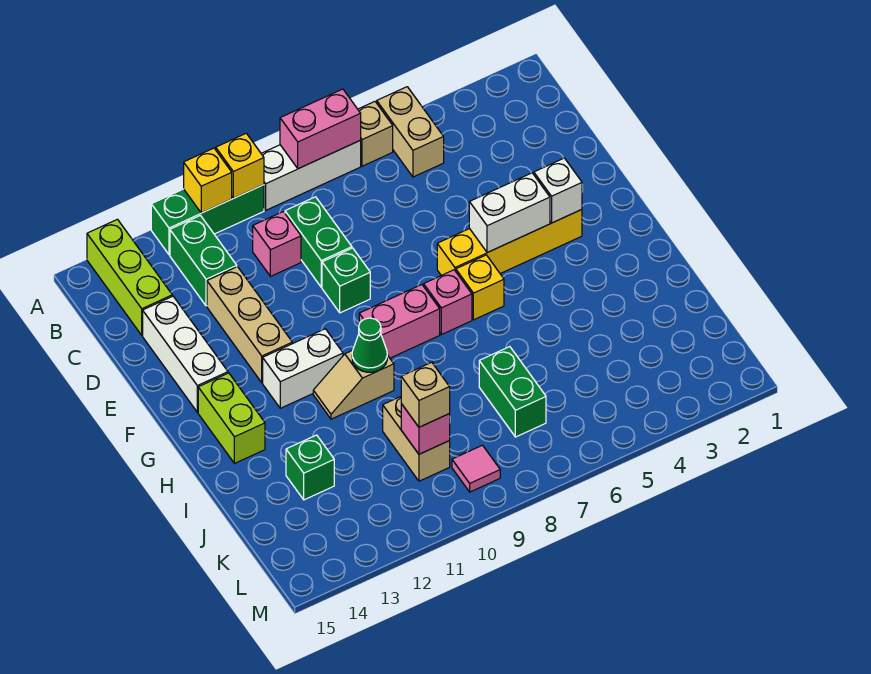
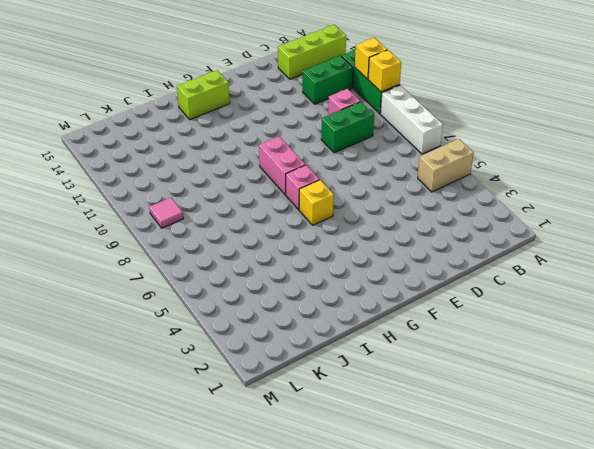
none -> tan 1x1 brick [358,102,393,166]
none -> tan 1x3 brick [207,267,292,383]
none -> white 1x3 brick [143,296,228,412]
none -> green 1x1 brick [322,248,370,313]

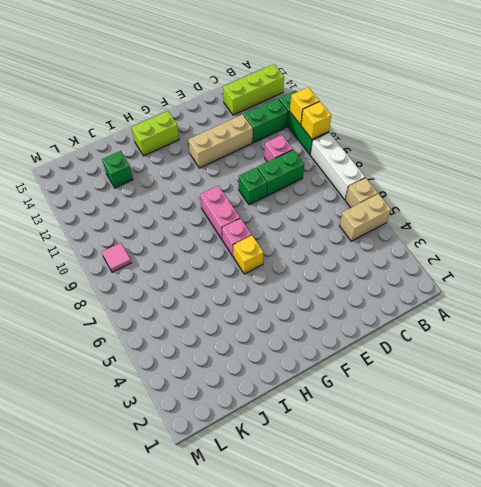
none -> white 1x3 brick [143,296,228,412]
none -> yellow 1x4 brick [437,210,582,275]
none -> white 1x2 brick [263,329,343,408]
none -> tan 1x2 slope [313,350,394,419]

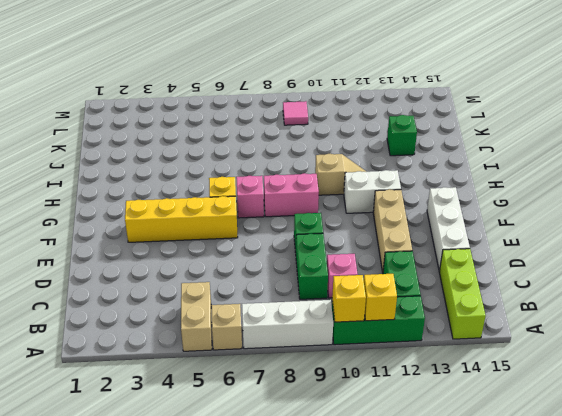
none -> lime 1x2 brick [198,373,265,463]
none -> green 1x2 brick [479,347,546,437]
none -> tan 1x2 brick [383,397,450,481]
none -> pink 1x2 brick [280,89,361,169]

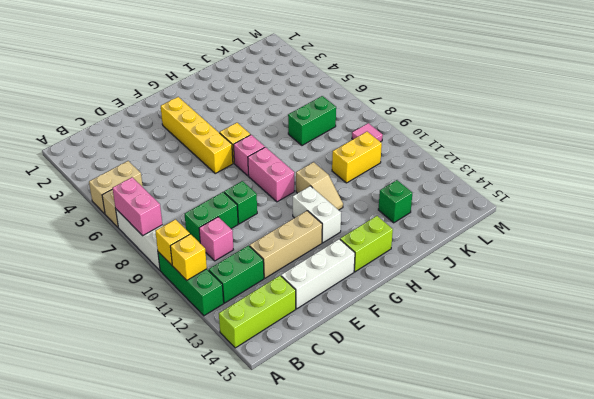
yellow 1x2 brick [332,132,382,183] -> tan 1x2 brick [383,397,450,481]
none -> white 1x1 brick [534,158,582,223]
none -> white 1x2 brick [469,173,550,253]
none -> green 1x1 cone [352,318,387,372]
none -> pink 1x1 brick [401,404,450,454]

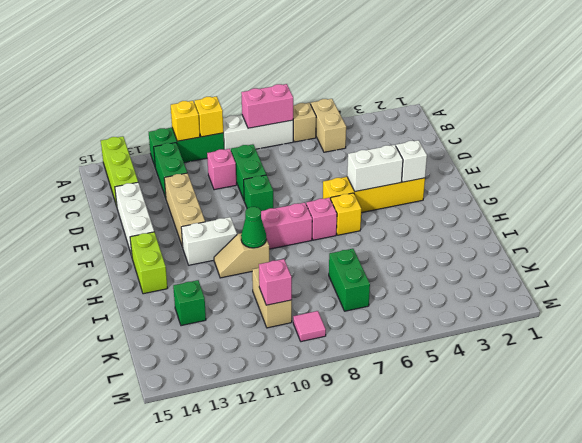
none -> tan 1x1 brick [401,362,450,427]

